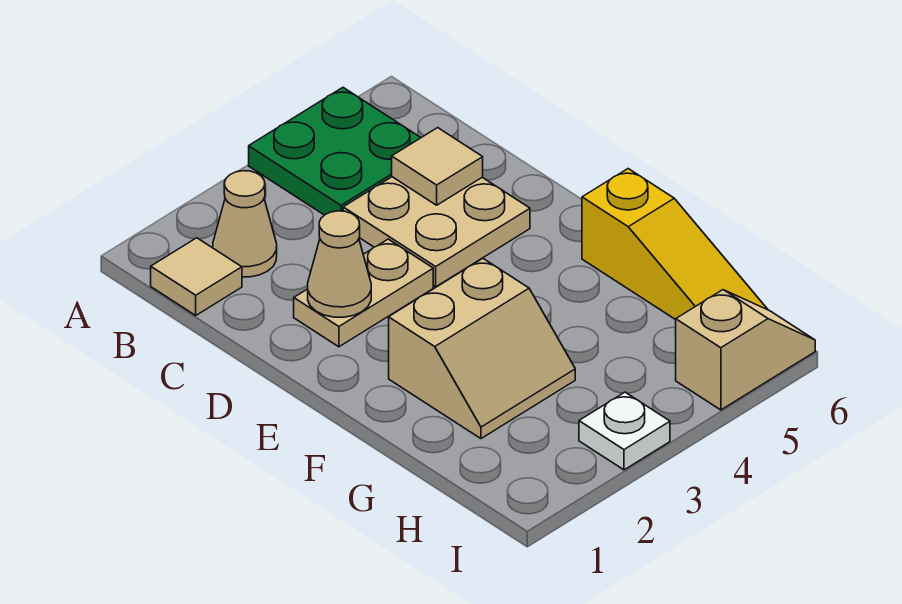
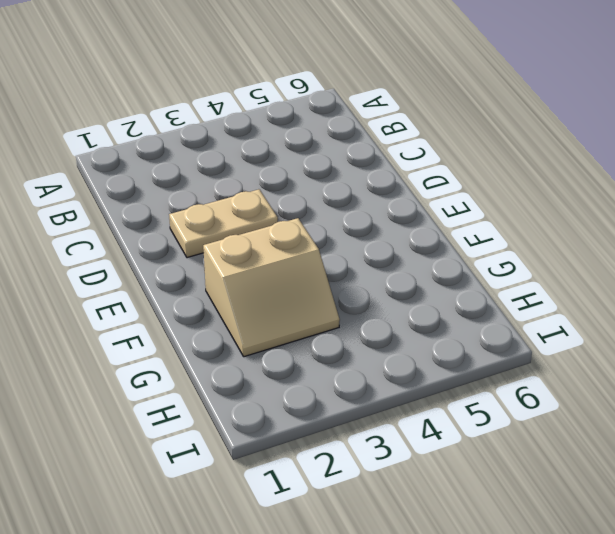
none -> green 2x2 plate [249,88,421,215]
none -> tan 1x1 tile [151,238,242,315]

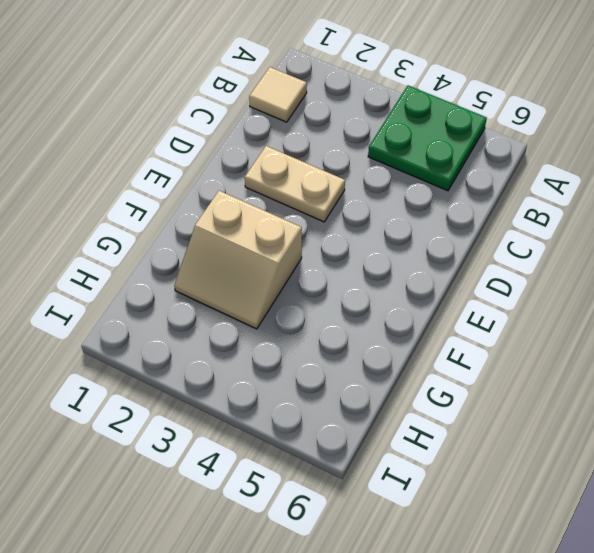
none -> tan 1x1 cone [213,171,277,277]
none -> tan 2x2 plate [343,177,530,287]

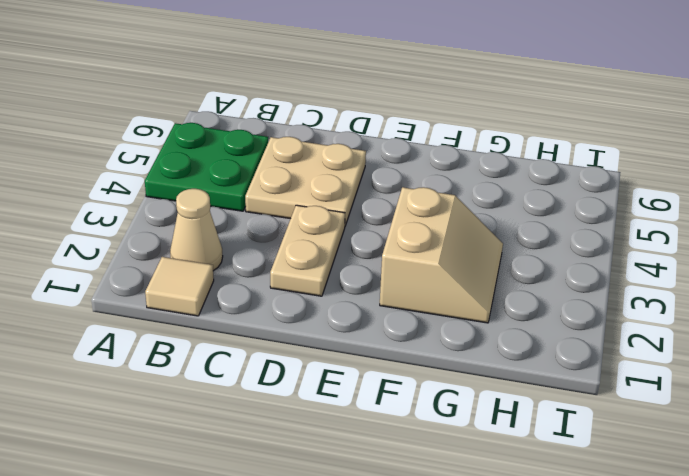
none -> yellow 1x3 slope [582,169,768,320]
none -> white 1x1 plate [579,392,670,470]

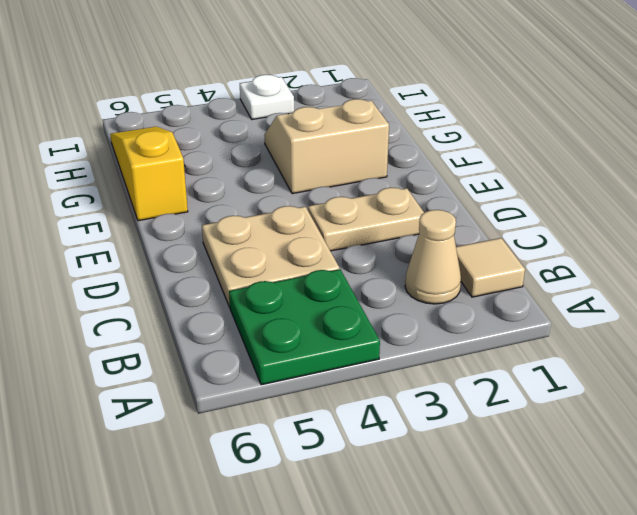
none -> tan 1x2 slope [676,290,815,410]
none -> tan 1x1 tile [392,128,483,205]

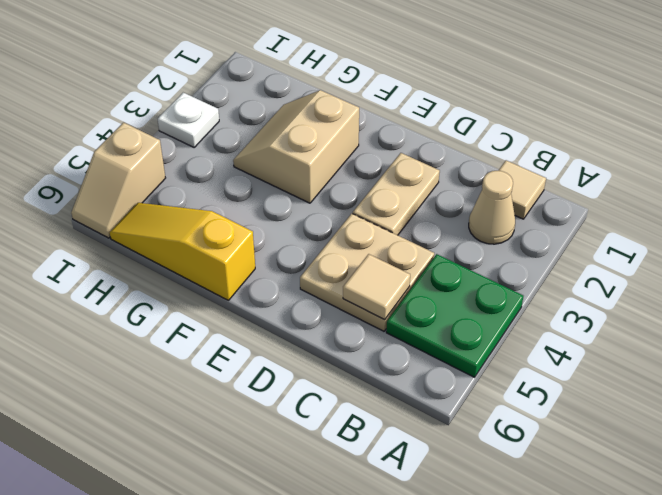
none -> tan 1x1 cone [308,211,371,317]

